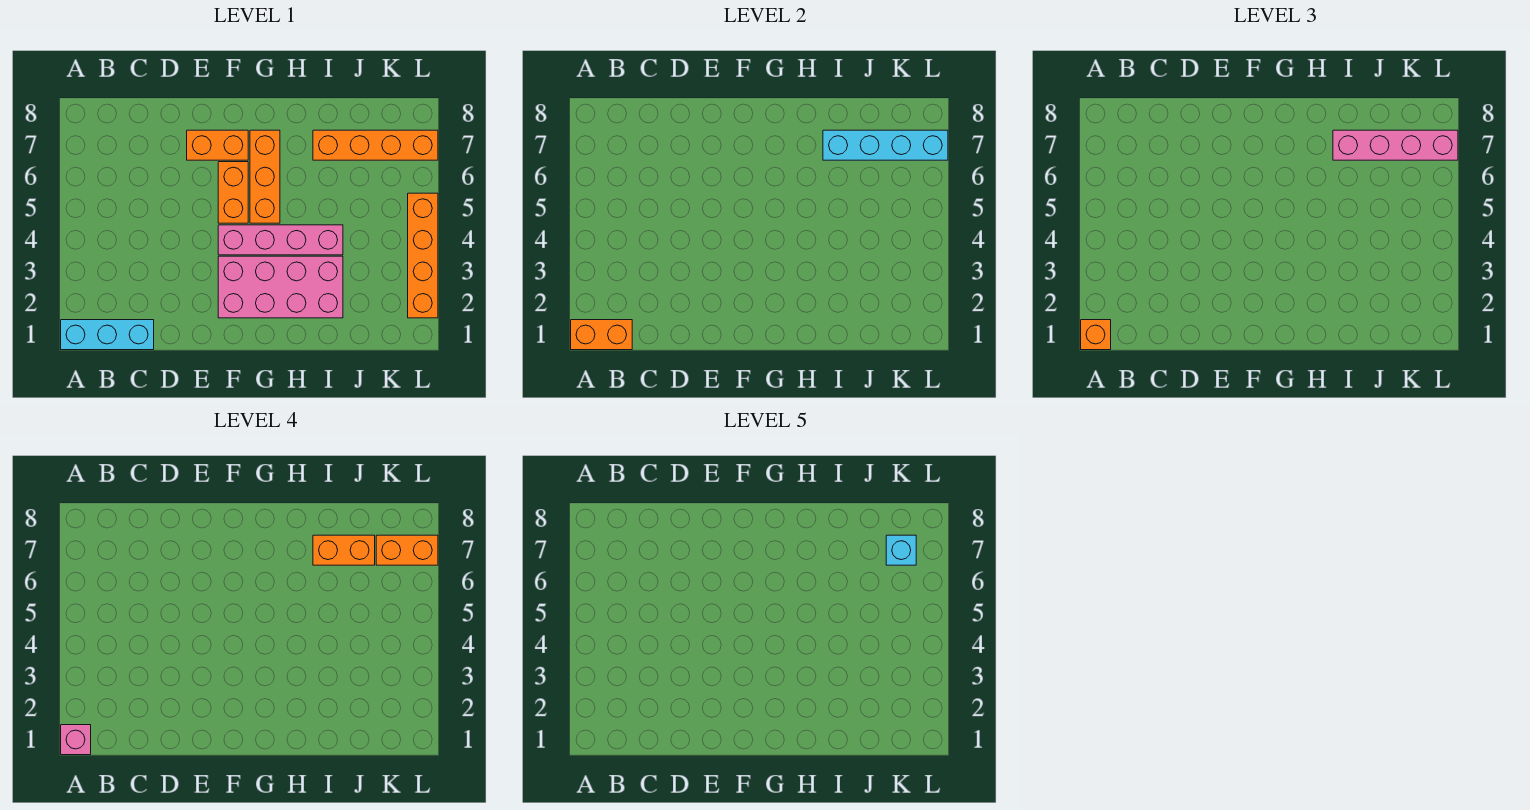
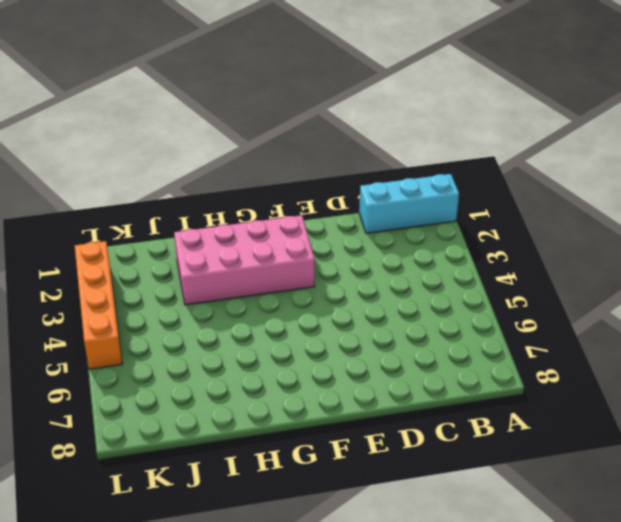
none -> orange 1x2 brick [187,130,248,160]
none -> pink 1x4 brick [218,225,343,255]
none -> orange 1x2 brick [218,162,248,223]

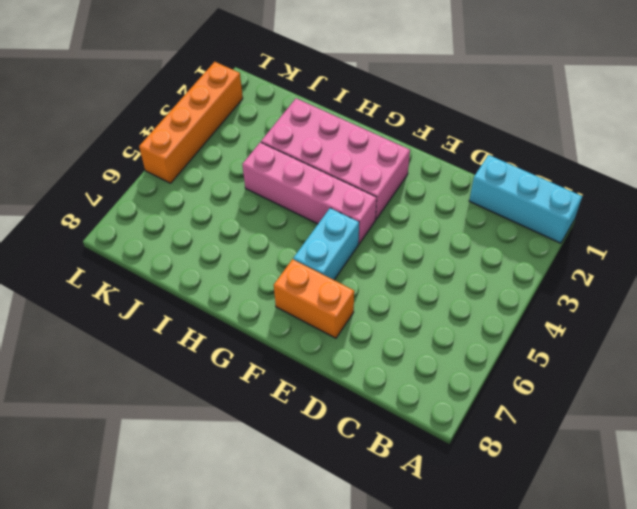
cyan 1x2 brick [293,208,359,280] -> orange 1x2 brick [218,162,248,223]
none -> orange 1x3 brick [250,130,280,223]
none -> orange 1x4 brick [313,130,438,160]
none -> orange 1x2 brick [571,320,632,350]

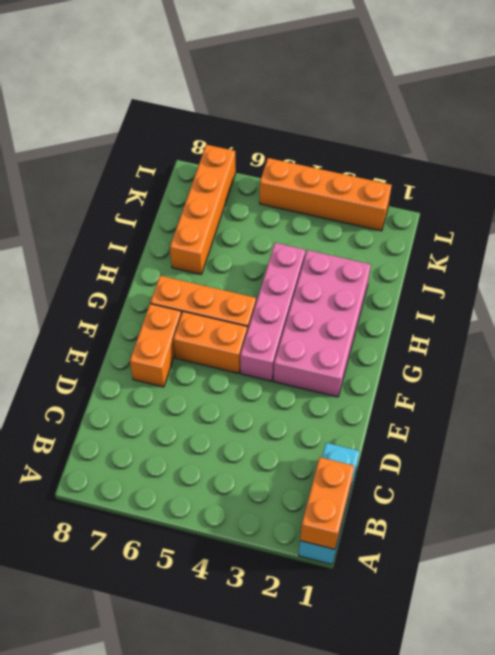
none -> cyan 1x4 brick [823,130,948,160]
none -> orange 1x1 brick [1081,320,1111,350]
none -> pink 1x4 brick [1333,130,1458,160]

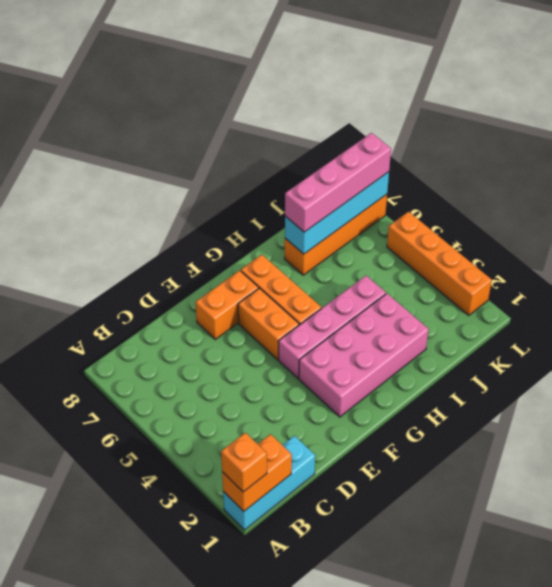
none -> pink 1x1 brick [61,725,91,755]
none -> orange 1x2 brick [313,535,375,565]
none -> orange 1x2 brick [376,535,438,565]

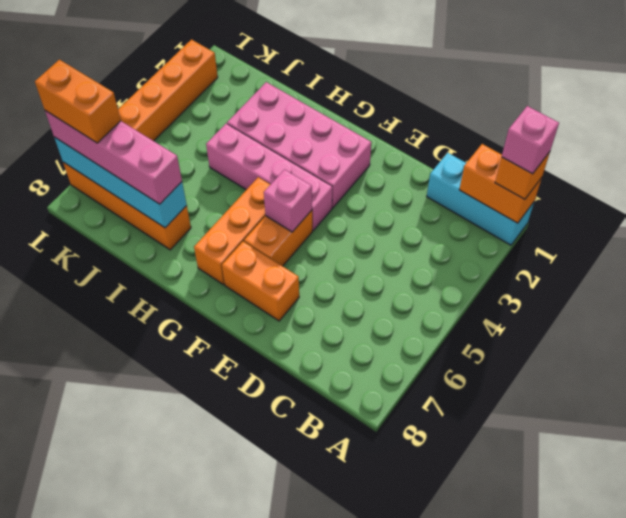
pink 1x1 brick [264,170,312,232] -> none
none -> orange 1x2 brick [313,535,375,565]
none -> cyan 1x1 brick [886,535,916,565]

